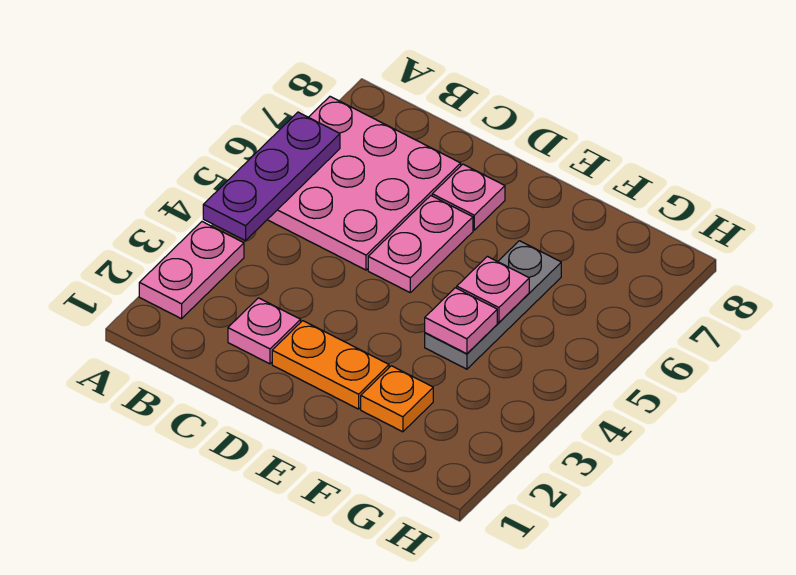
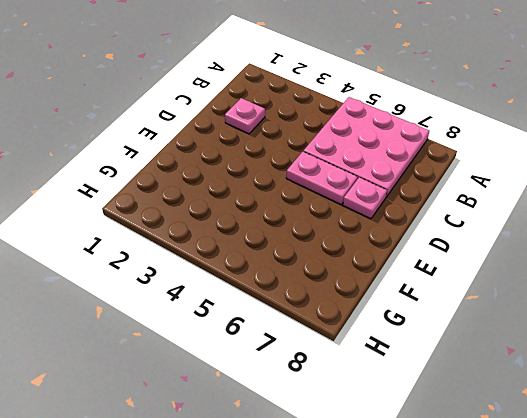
none -> pink 1x2 plate [139,222,244,319]
none -> orange 1x2 plate [272,321,389,409]

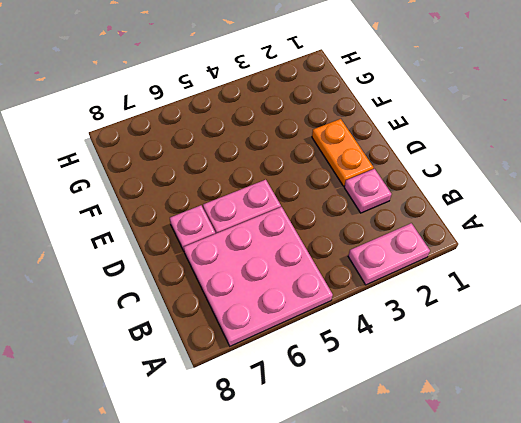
none -> orange 1x1 plate [361,366,433,432]
none -> grey 1x3 plate [425,241,561,369]

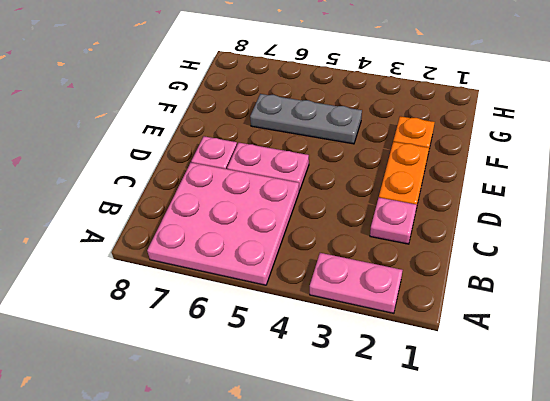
none -> purple 1x3 plate [203,112,340,241]
none -> pink 1x1 plate [425,288,497,354]

